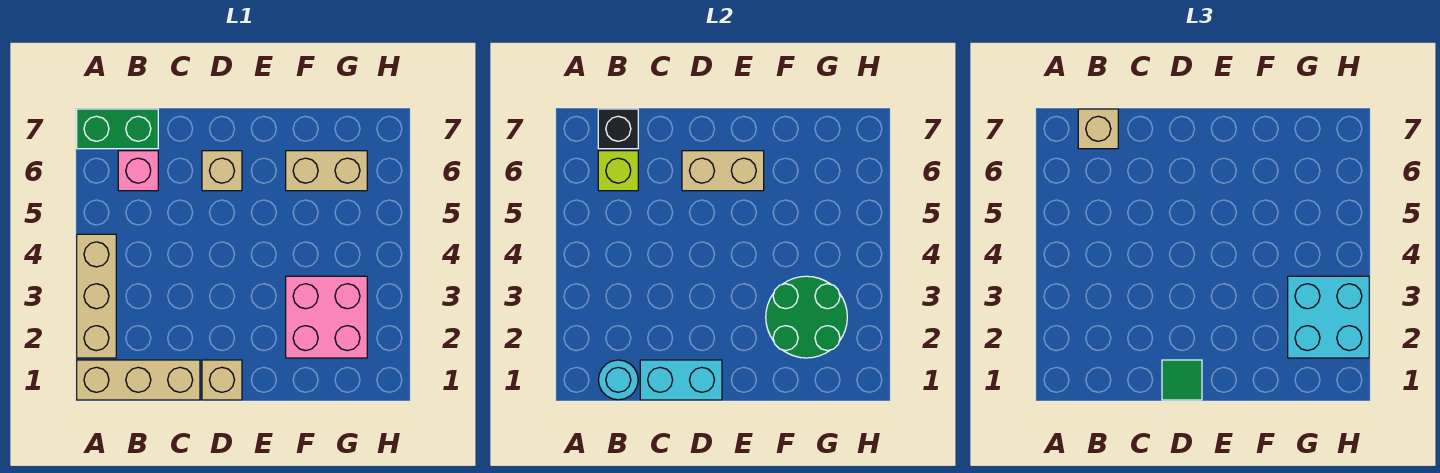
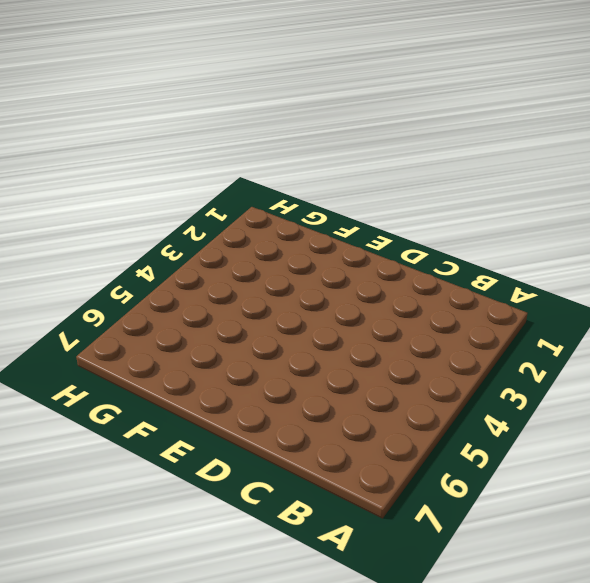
none -> tan 1x3 brick [77,360,200,400]
none -> tan 1x3 brick [77,234,116,358]
none -> green 1x2 brick [77,109,158,149]

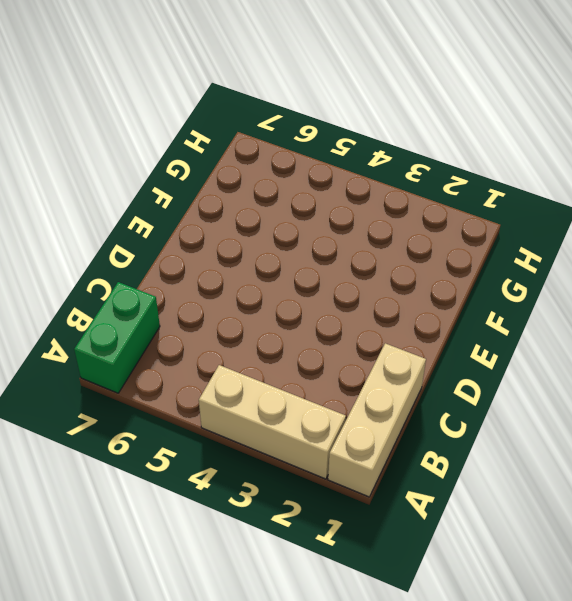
none -> pink 1x1 brick [118,151,158,191]
none -> tan 1x1 brick [202,360,242,400]
none -> tan 1x1 brick [202,151,242,191]

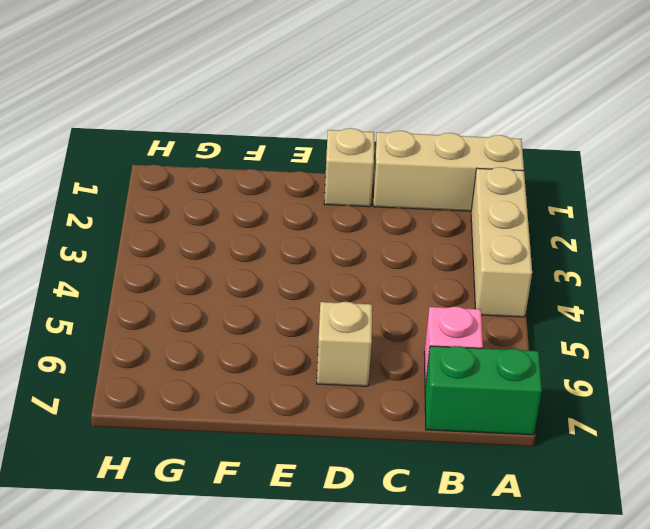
none -> pink 2x2 brick [286,276,367,358]
none -> tan 1x2 brick [286,151,367,191]
none -> cyan 1x1 round brick [598,360,638,400]

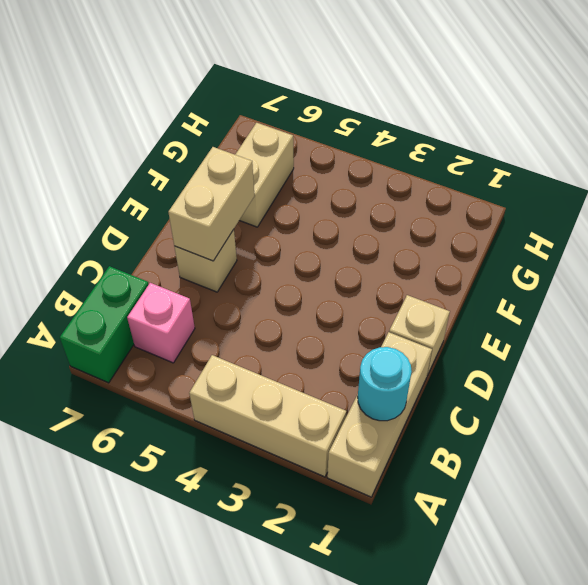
none -> pink 2x2 brick [286,276,367,358]
none -> lime 1x1 brick [598,151,638,191]
none -> black 1x1 brick [598,109,638,149]

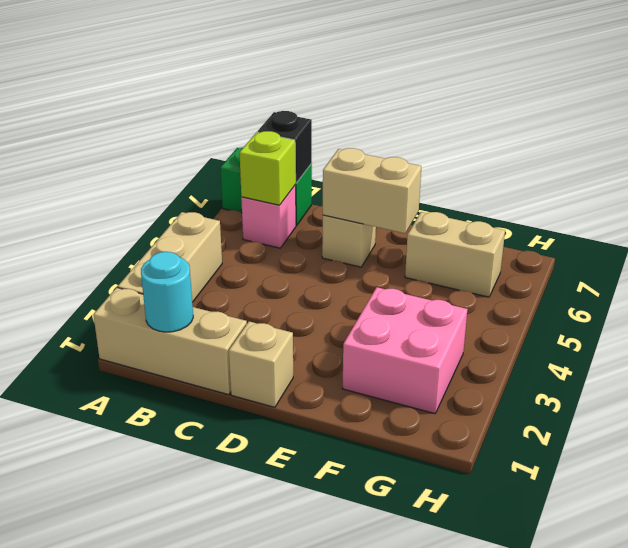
none -> cyan 1x2 brick [640,360,722,400]
none -> green 2x2 round brick [766,276,847,358]
none -> tan 1x1 brick [1078,109,1118,149]

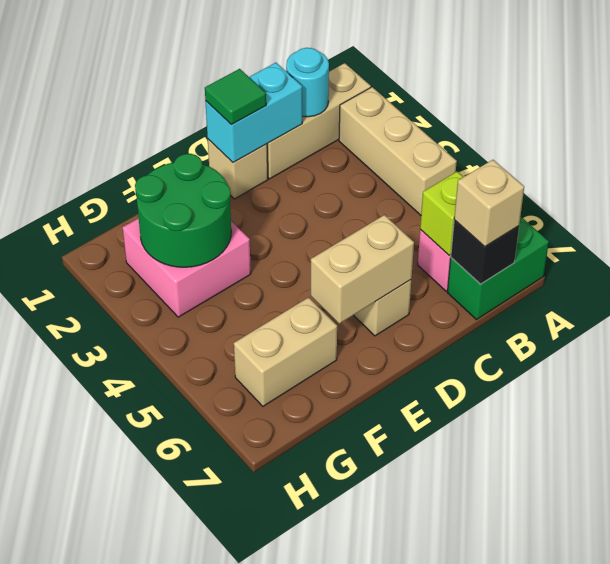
none -> cyan 2x2 brick [1288,276,1369,358]

